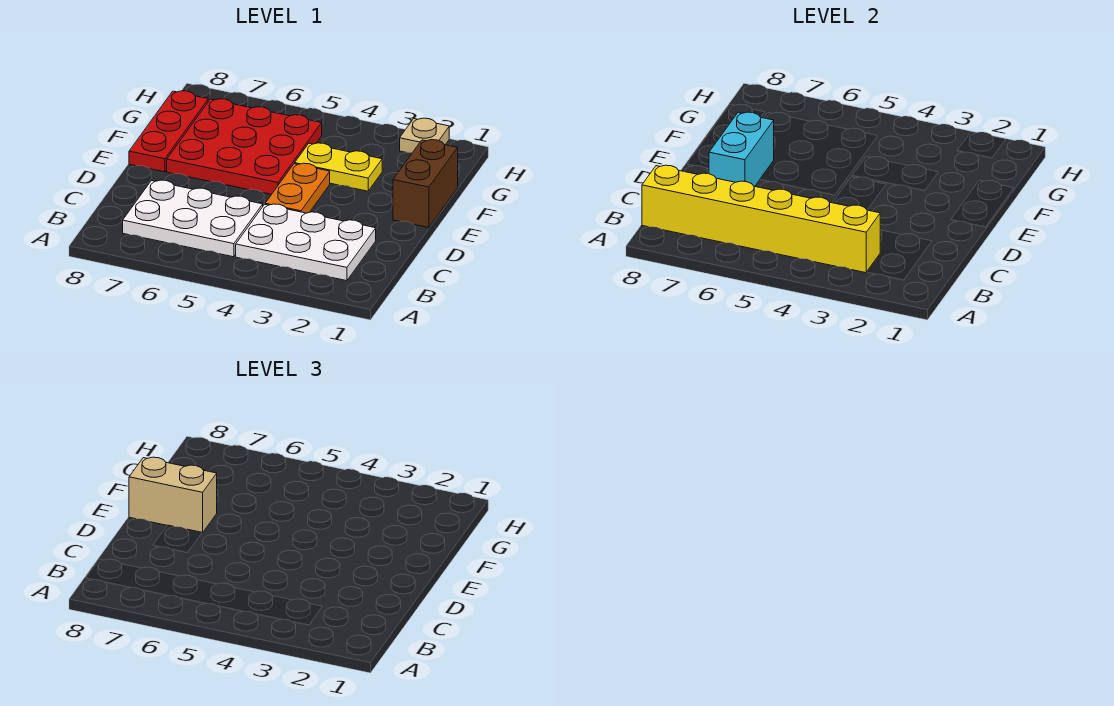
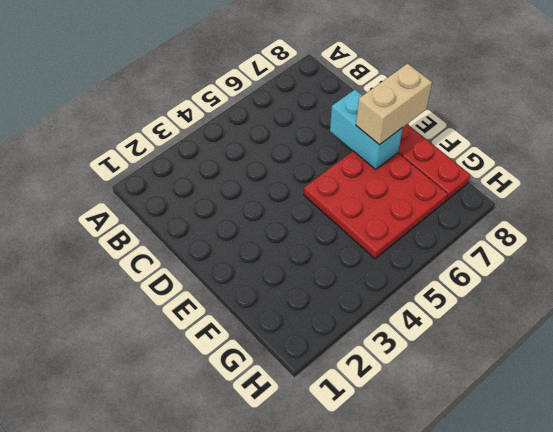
none -> white 2x3 plate [236,204,376,281]
none -> white 2x3 plate [123,180,263,257]

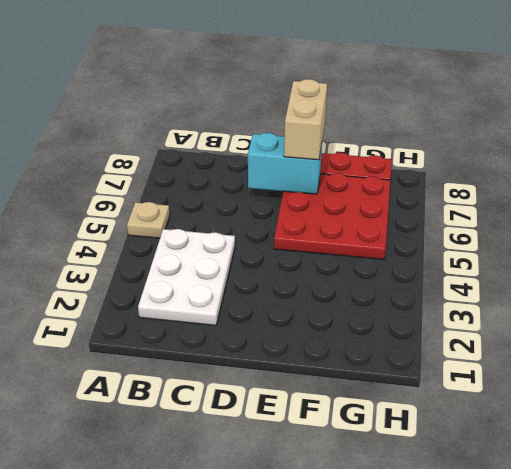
tan 1x1 plate [127,202,170,238] -> tan 1x1 plate moved to [400,118,449,153]
none -> white 2x3 plate [123,180,263,257]
none -> orange 1x2 plate [265,163,330,213]

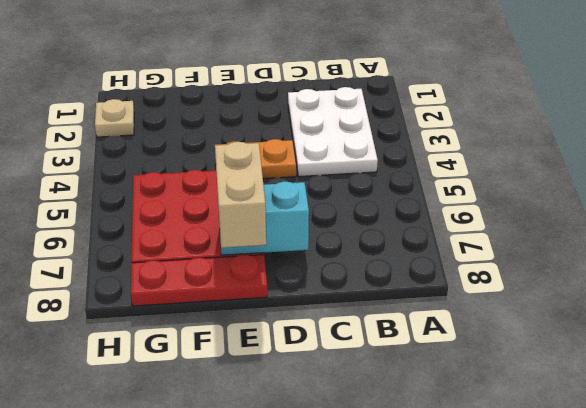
none -> white 2x3 plate [123,180,263,257]
none -> brown 1x2 brick [393,140,458,228]

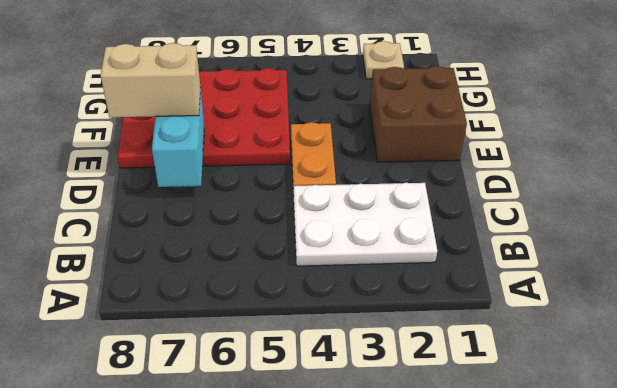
brown 2x2 brick [370,66,467,162] -> brown 1x2 brick [393,140,458,228]
none -> white 2x3 plate [123,180,263,257]
none -> yellow 1x2 plate [295,143,382,191]

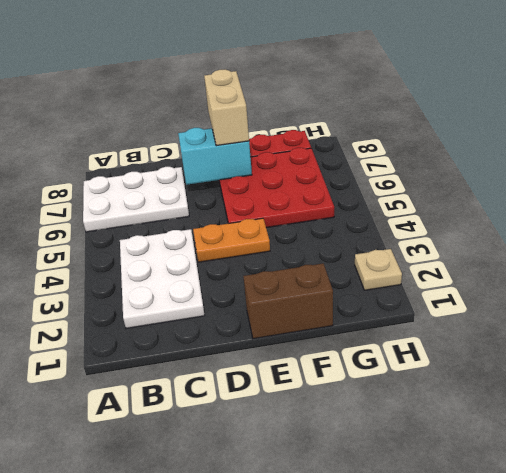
white 2x3 plate [83,167,189,232] -> white 2x3 plate turned to [123,180,263,257]
none -> yellow 1x2 plate [295,143,382,191]
none -> yellow 1x6 brick [642,165,880,273]

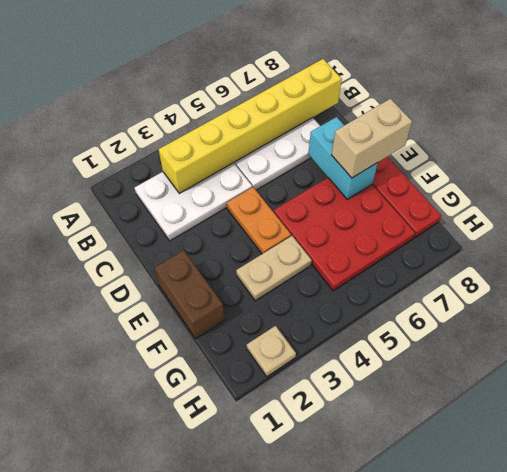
tan 1x2 plate [236,236,312,301] -> yellow 1x2 plate [295,143,382,191]

